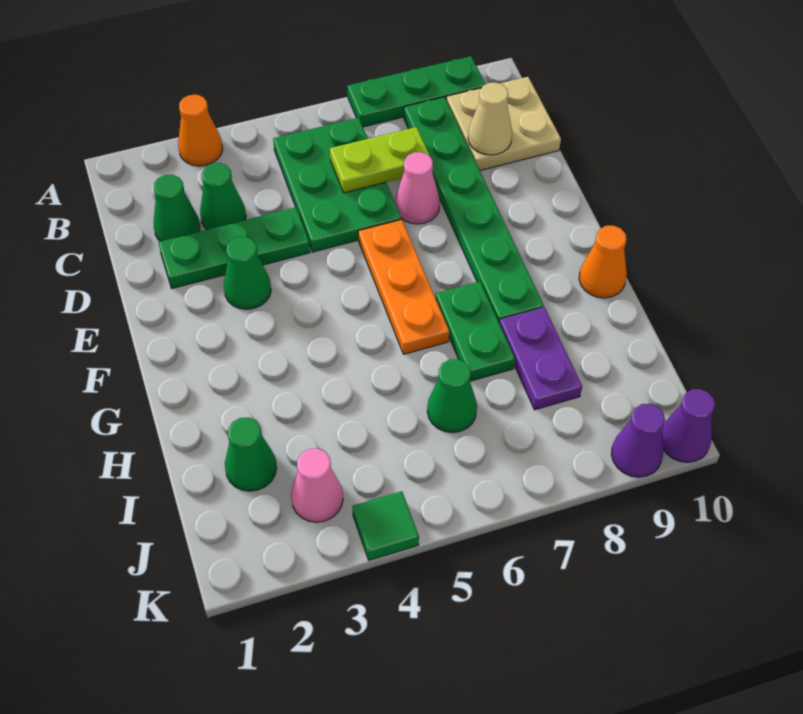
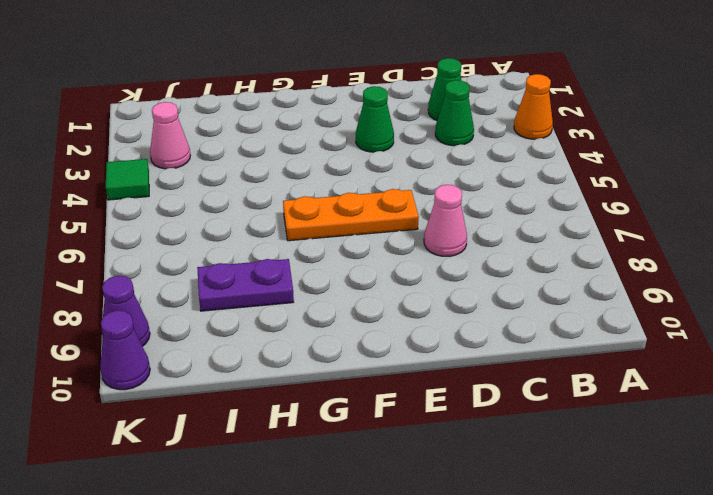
none -> green 1x3 plate [347,56,485,127]
none -> green 2x3 plate [273,118,401,252]
none -> green 1x6 plate [404,97,544,323]

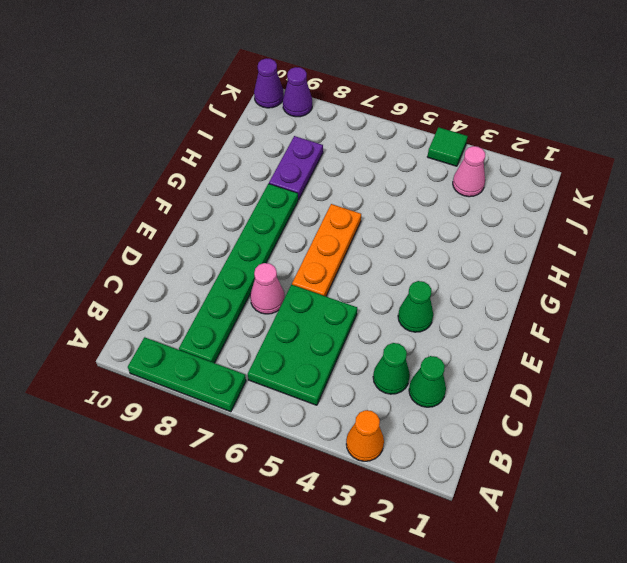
none -> tan 2x2 plate [446,77,561,170]
none -> green 1x3 plate [158,207,310,288]
none -> green 1x2 plate [436,281,515,381]

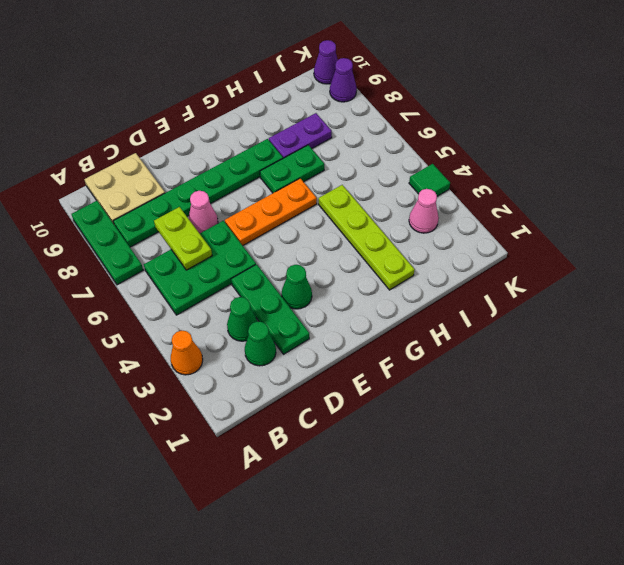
lime 1x4 plate [319,185,415,290] -> none
none -> orange 1x1 cone [579,226,627,298]
none -> green 1x1 cone [225,418,277,491]
none -> green 1x1 cone [427,359,477,433]

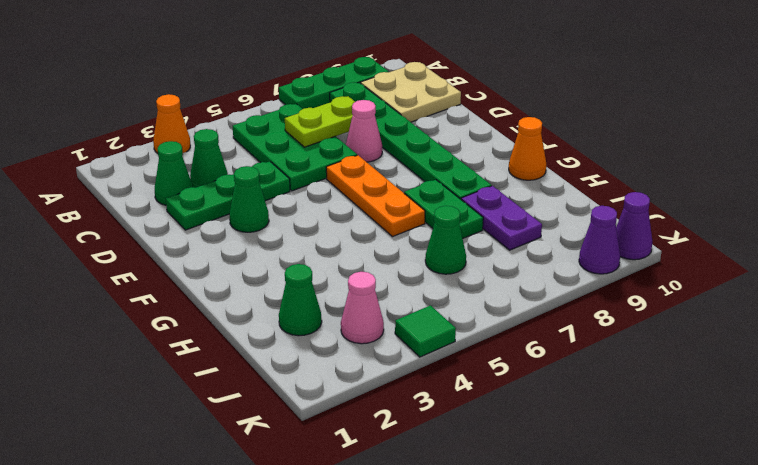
none -> tan 1x1 cone [468,83,512,155]

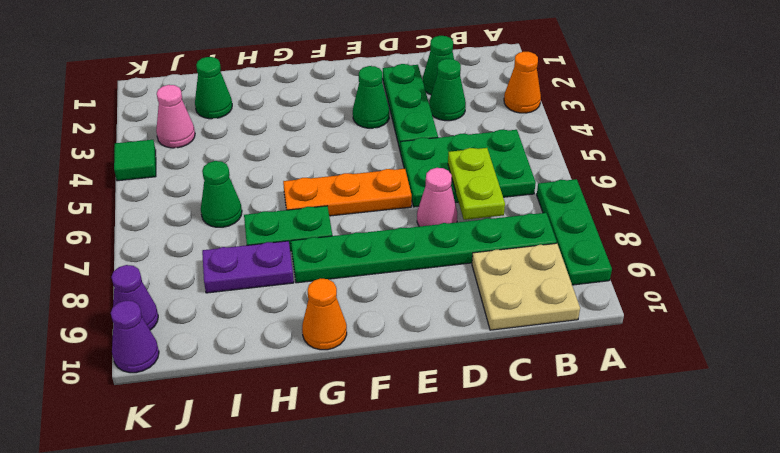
none -> tan 1x1 cone [468,83,512,155]

